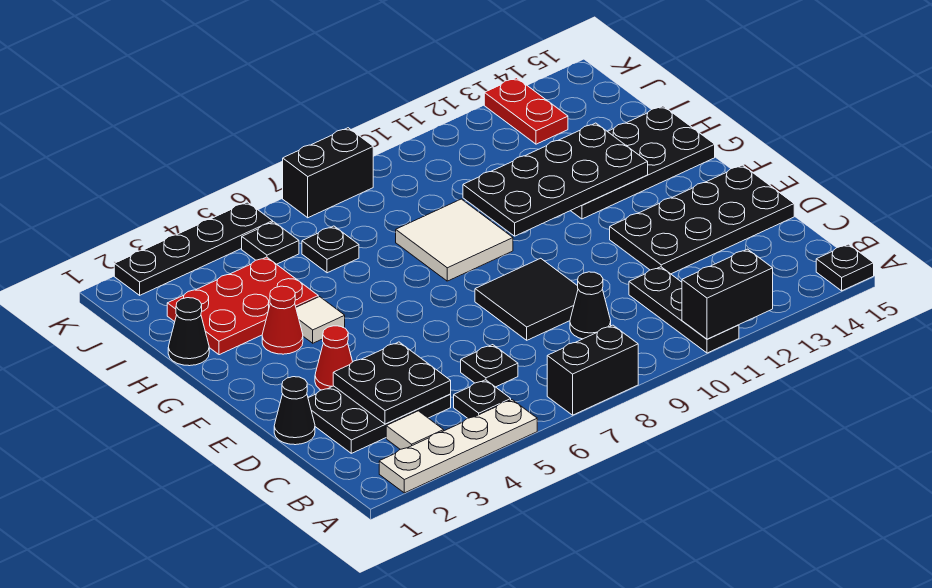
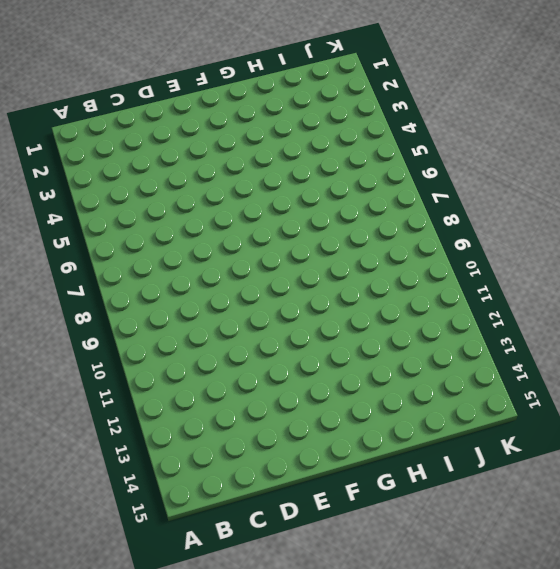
none -> white 1x4 plate [379,400,537,493]
none -> black 1x2 brick [547,325,638,415]
none -> black 1x3 plate [629,267,739,353]

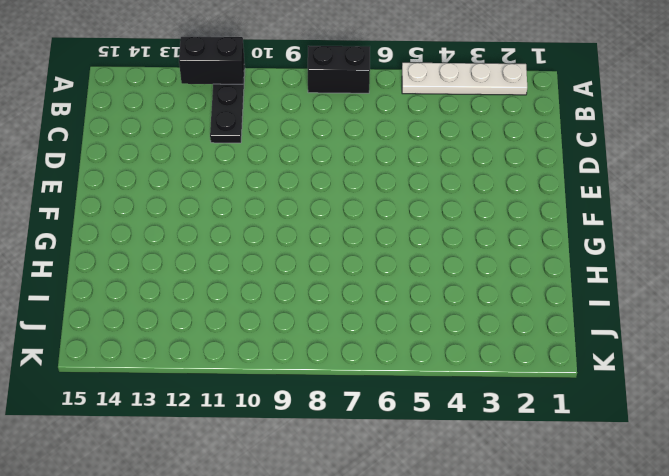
none -> black 1x1 plate [816,244,874,291]
none -> white 1x1 tile [386,411,444,449]
none -> black 1x1 plate [454,380,511,418]

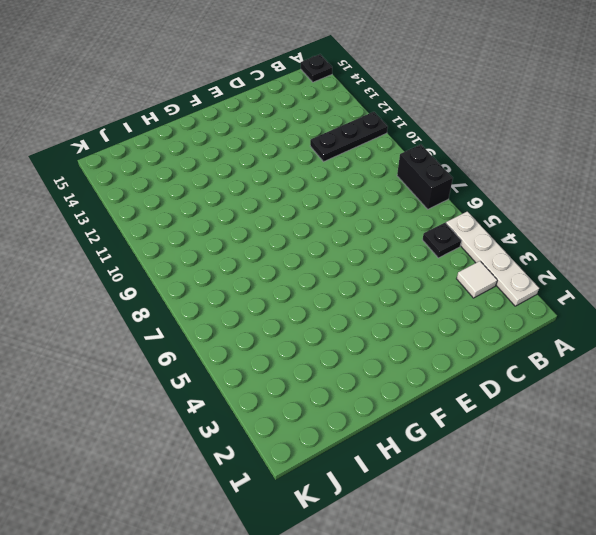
none -> black 2x3 plate [308,386,451,453]
none -> black 1x1 plate [461,345,518,387]
none -> black 1x1 cone [570,272,611,339]

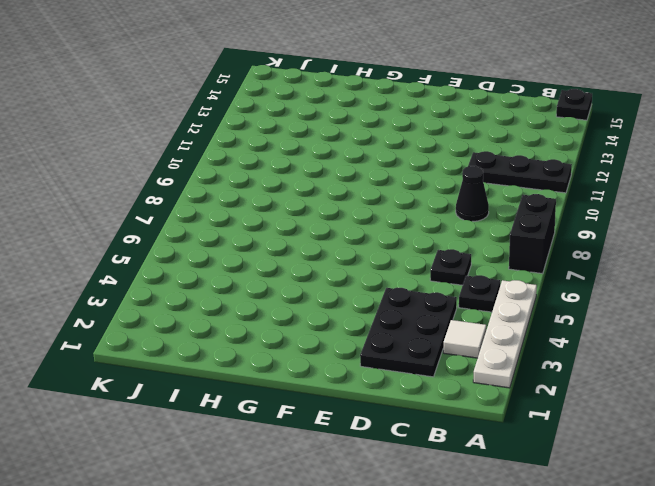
none -> black 1x1 cone [274,377,315,445]
none -> black 2x2 tile [475,258,578,340]
none -> black 2x4 plate [610,165,794,274]

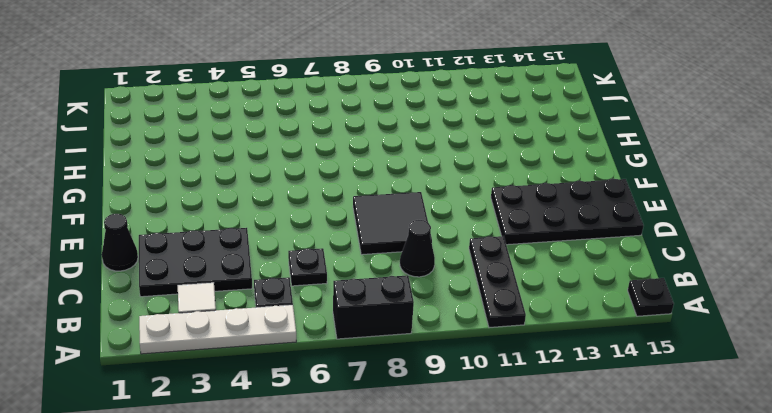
none -> red 1x1 cone [315,326,353,390]
none -> red 1x1 cone [262,286,303,354]
none -> white 1x1 tile [296,297,345,343]

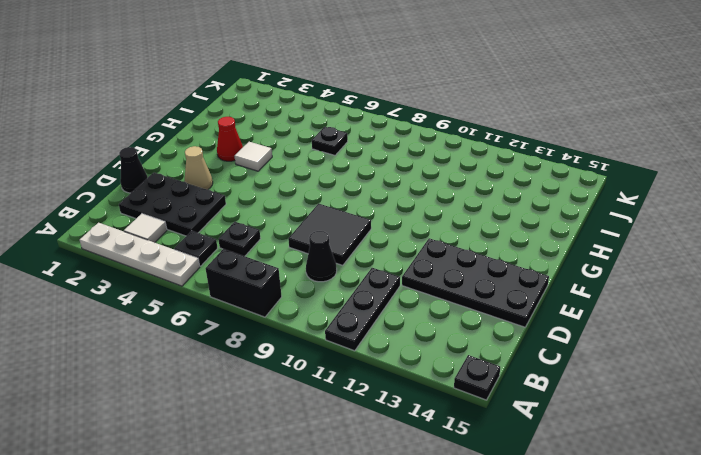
tan 1x1 cone [184,146,213,189] -> red 1x1 cone [315,326,353,390]
none -> white 2x2 tile [396,199,513,281]
none -> black 2x4 plate [571,106,715,219]
none -> black 1x1 cone [168,298,209,366]

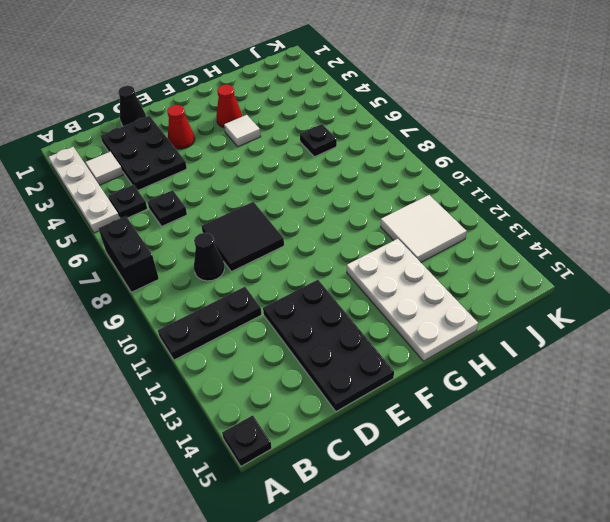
white 2x4 plate [347,239,478,361] -> black 2x4 plate [571,106,715,219]
white 2x2 tile [380,195,467,262] -> white 2x2 tile moved to [396,199,513,281]
none -> black 1x1 cone [168,298,209,366]
none -> red 2x3 plate [167,257,318,355]
none -> black 1x1 plate [242,222,299,264]

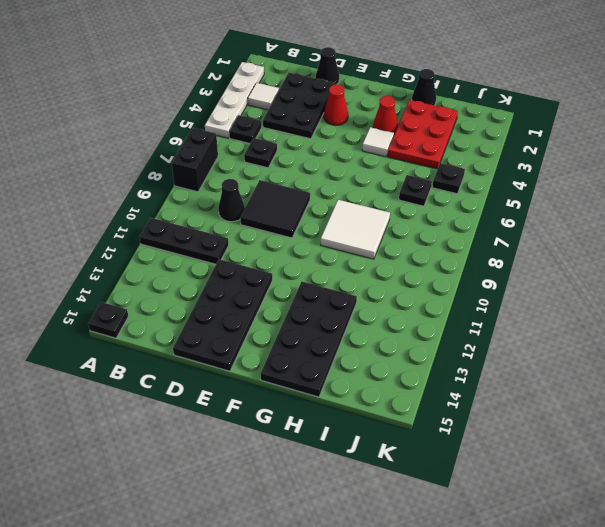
none -> red 1x2 plate [484,78,568,144]
none -> black 1x4 plate [114,202,273,295]
none -> black 1x2 brick [283,128,373,218]

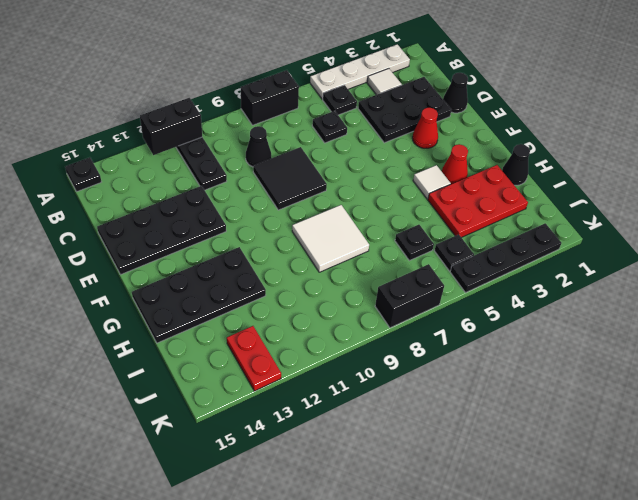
none -> black 2x2 plate [333,342,451,424]
none -> black 2x4 plate [463,123,648,236]

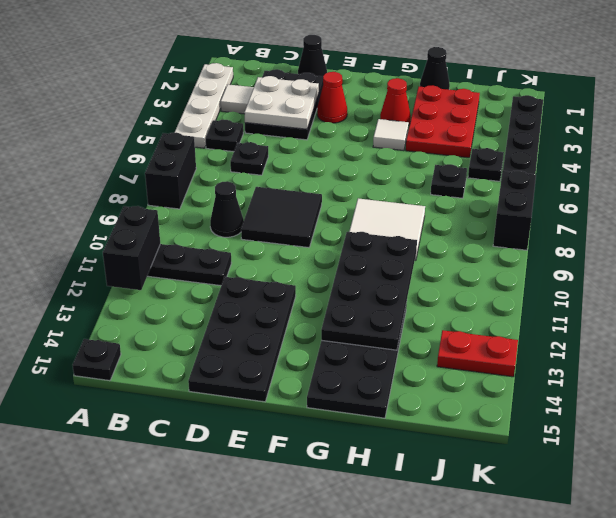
white 2x2 plate [244,76,319,129] -> black 2x2 plate [333,342,451,424]

